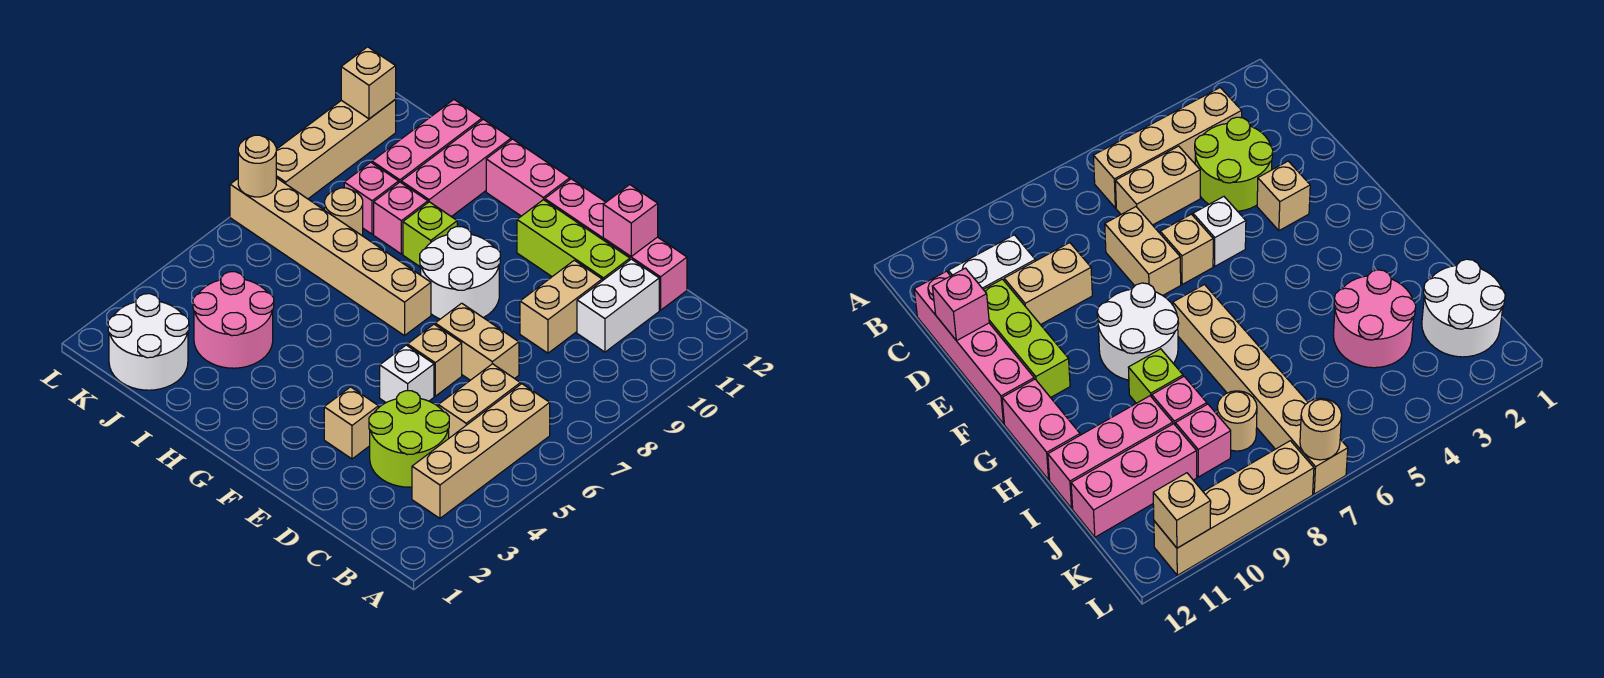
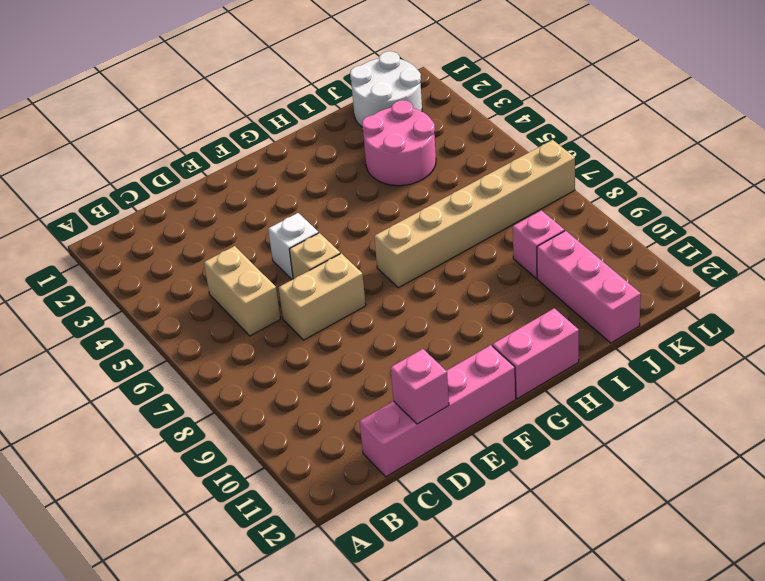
none -> tan 1x4 brick [412,384,550,518]
none -> lime 2x2 round brick [369,391,449,487]
none -> white 1x2 brick [577,259,659,352]

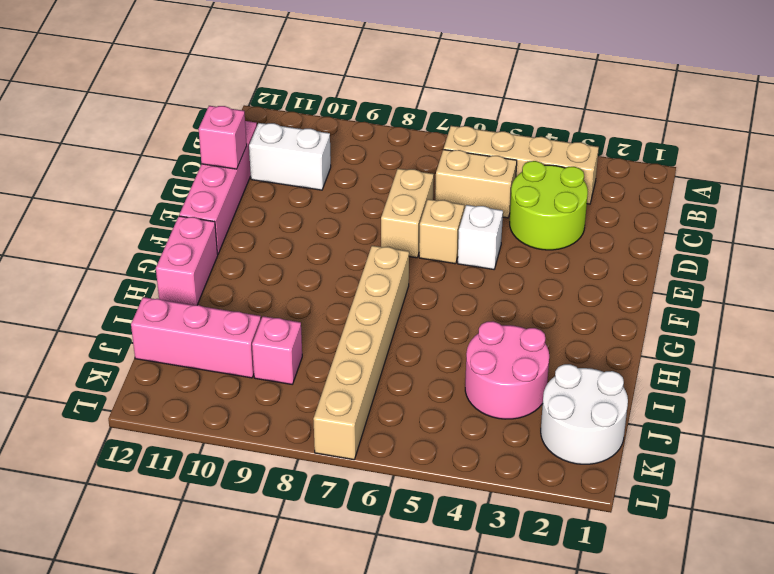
none -> tan 1x2 brick [520,260,602,353]
none -> lime 1x3 brick [517,200,630,281]
none -> tan 1x1 brick [324,387,378,459]

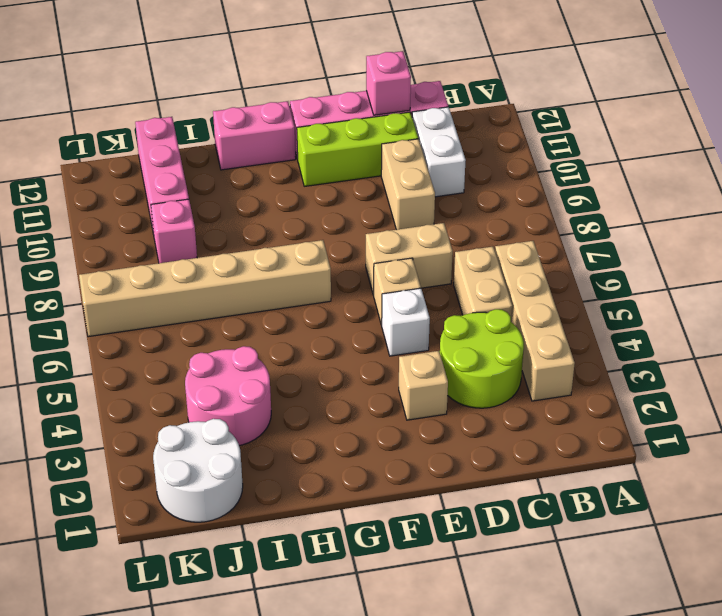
none -> white 2x2 round brick [420,227,500,319]
none -> lime 1x1 brick [403,202,457,267]
none -> pink 1x1 brick [374,182,428,254]

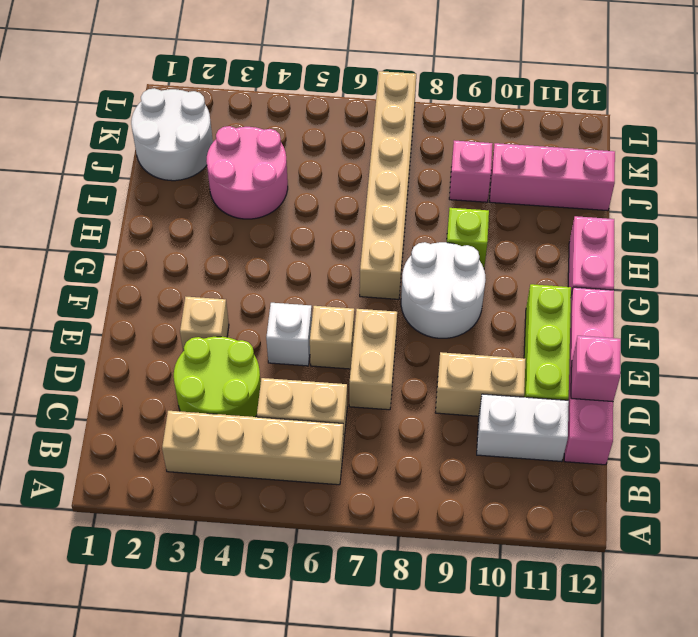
none -> pink 1x1 brick [374,182,428,254]
none -> pink 1x3 brick [401,119,511,217]
none -> tan 1x1 round brick [325,188,363,236]

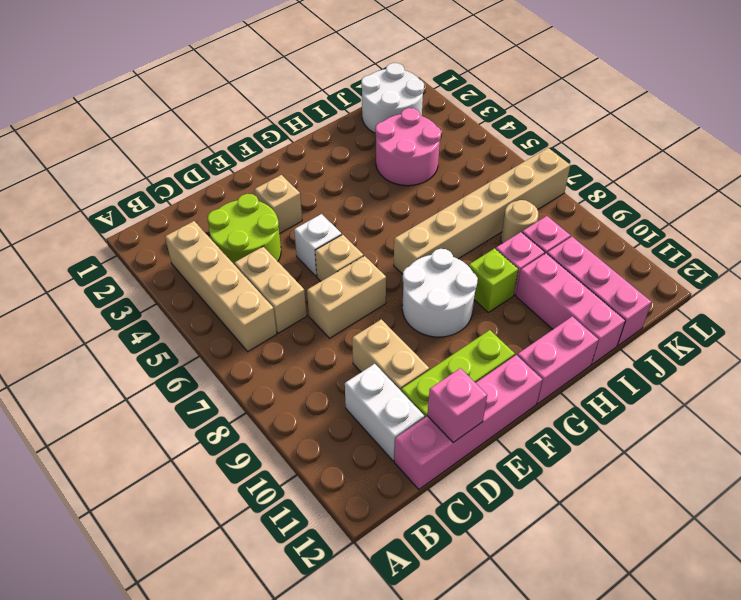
none -> tan 1x4 brick [276,100,396,199]
none -> tan 1x1 round brick [238,135,276,197]
none -> tan 1x1 brick [341,47,396,119]

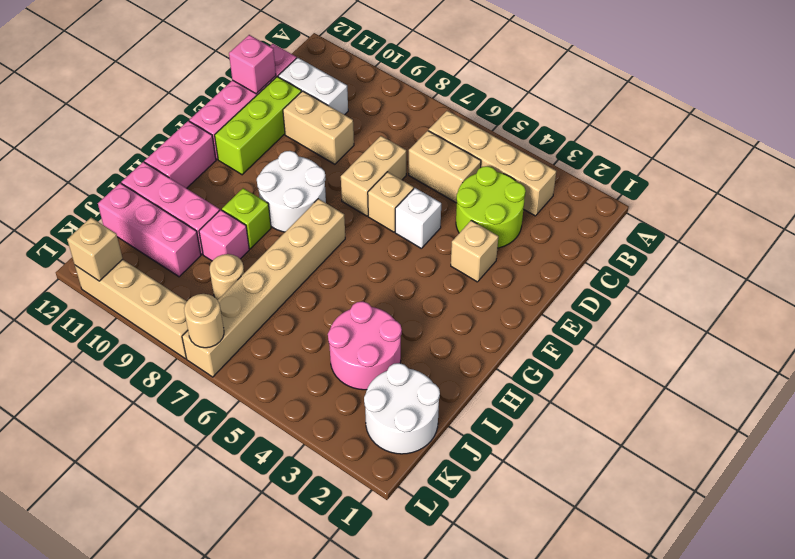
none -> pink 1x1 brick [344,162,399,234]

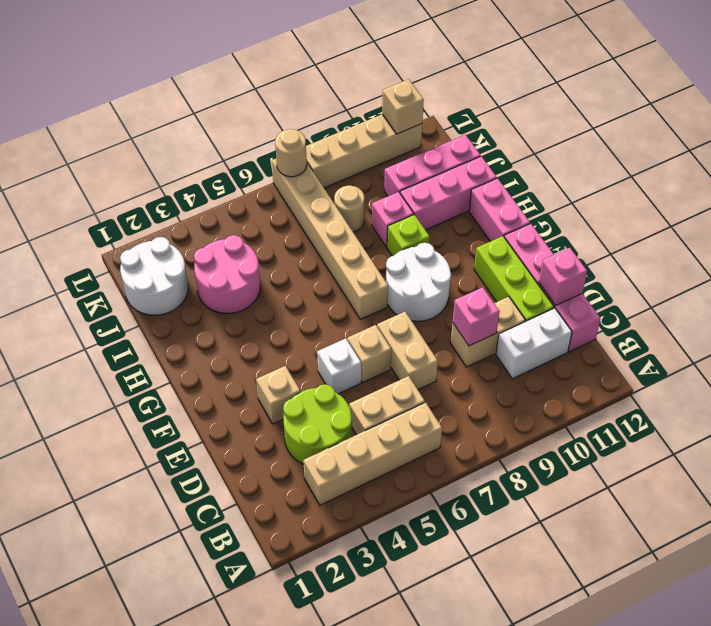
pink 1x1 brick [453,287,500,346] -> pink 1x1 brick moved to [344,162,399,234]

